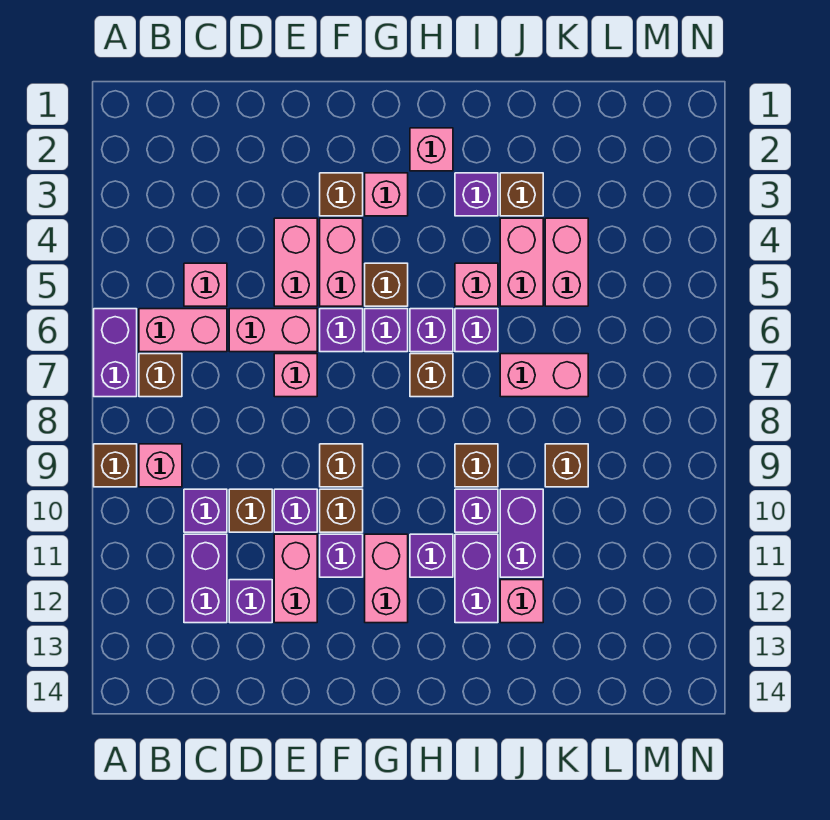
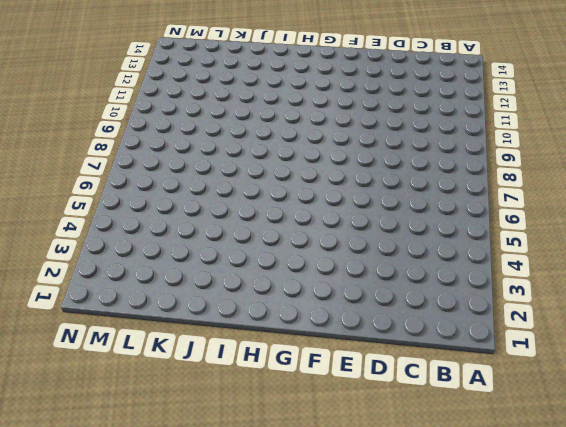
none -> purple 1x2 brick [94,309,137,397]
none -> brown 1x1 brick [94,444,137,487]
none -> pink 1x2 brick [139,309,227,352]
none -> brown 1x1 brick [139,354,182,397]

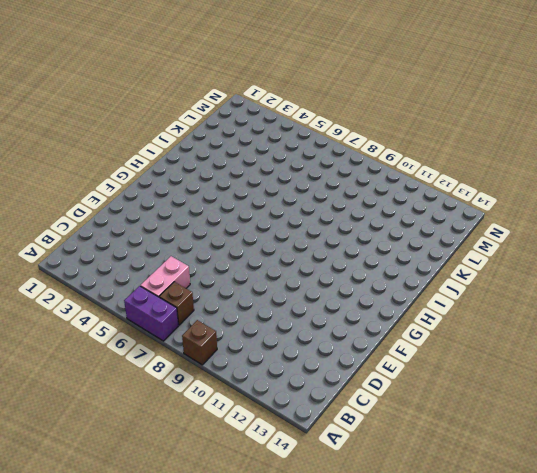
none -> pink 1x1 brick [139,444,182,487]
none -> pink 1x1 brick [184,263,227,306]
none -> purple 1x1 brick [184,489,227,532]
none -> purple 1x2 brick [184,534,227,623]

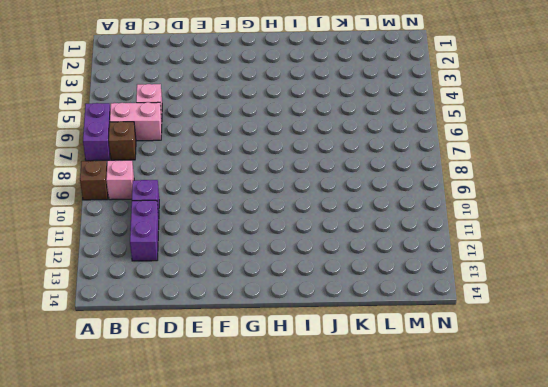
none -> pink 1x2 brick [229,309,317,352]
none -> brown 1x1 brick [229,489,272,532]
none -> purple 1x1 brick [229,580,272,623]
none -> pink 1x2 brick [274,218,317,306]

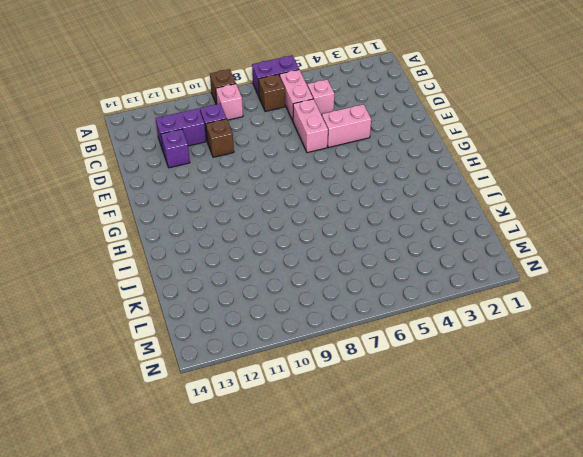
none -> pink 1x1 brick [274,354,317,397]
none -> purple 1x1 brick [274,489,317,532]
none -> pink 1x2 brick [274,534,317,623]
none -> brown 1x1 brick [320,173,363,216]

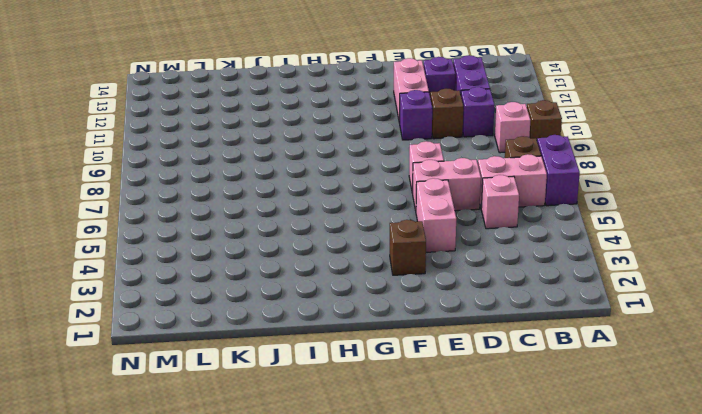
none -> pink 1x2 brick [320,218,363,306]
none -> purple 1x1 brick [320,309,363,352]
none -> brown 1x1 brick [320,444,363,487]
none -> brown 1x1 brick [320,489,363,532]

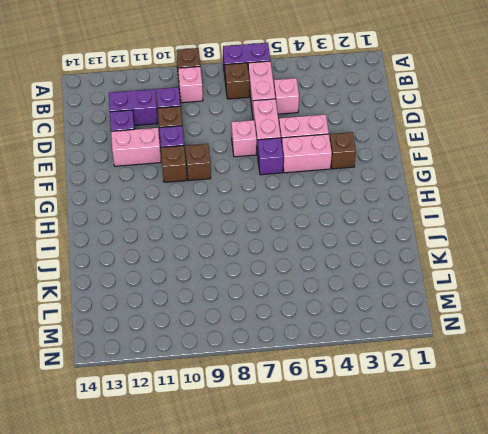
none -> purple 1x1 brick [320,534,363,577]
none -> pink 1x1 brick [365,173,408,216]
none -> brown 1x1 brick [365,263,408,306]
none -> purple 1x1 brick [365,309,408,352]

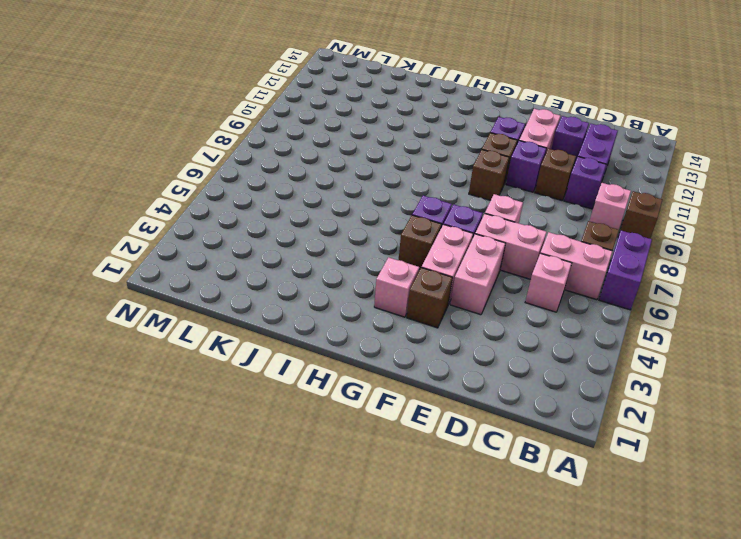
none -> pink 1x2 brick [365,534,408,623]
none -> pink 1x1 brick [410,128,453,171]
none -> purple 1x1 brick [410,309,453,352]
none -> brown 1x1 brick [410,354,453,397]

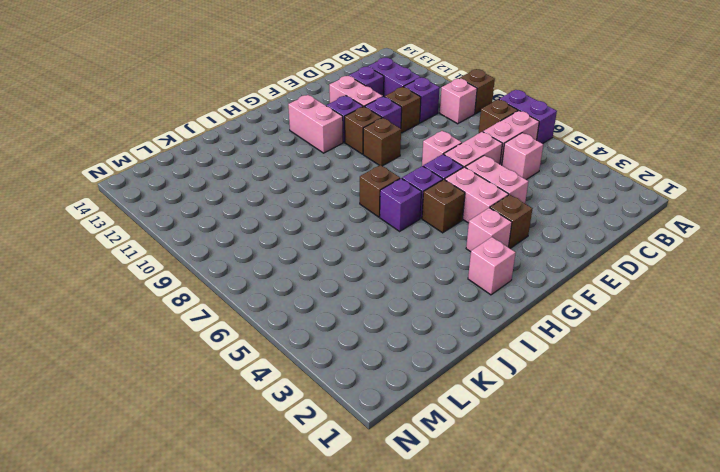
none -> purple 1x1 brick [410,534,453,577]
none -> purple 1x1 brick [455,173,498,216]
none -> pink 1x1 brick [455,263,498,306]
none -> purple 1x1 brick [455,309,498,352]

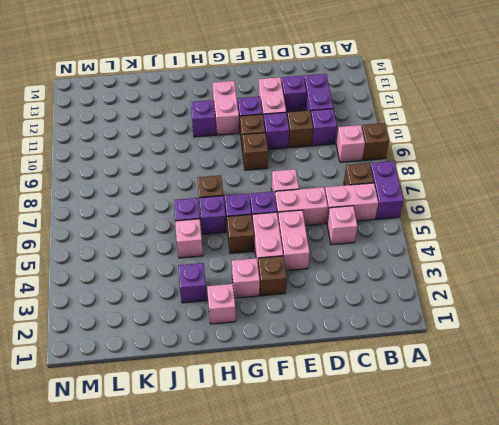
none -> brown 1x1 brick [455,444,498,487]
none -> purple 1x1 brick [455,489,498,532]
none -> purple 1x2 brick [455,534,498,623]
none -> brown 1x1 brick [500,173,543,216]

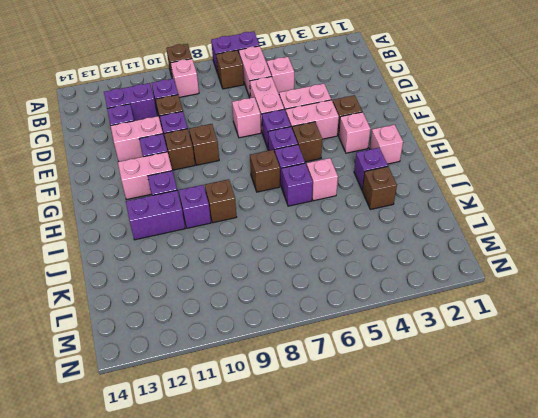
none -> pink 1x2 brick [500,218,543,306]
none -> pink 1x2 brick [500,354,588,397]
none -> purple 1x2 brick [500,489,543,577]
none -> pink 1x1 brick [500,580,543,623]

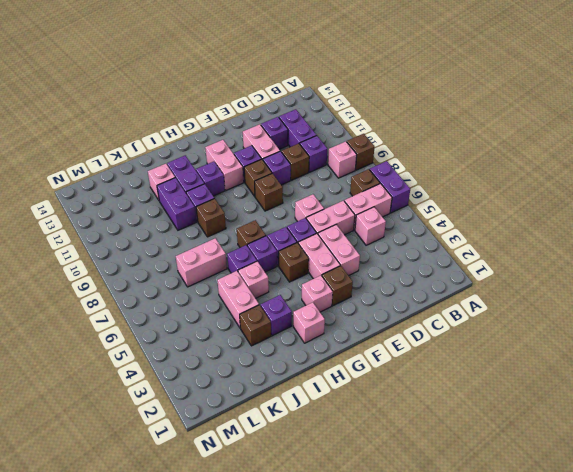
none -> pink 1x2 brick [545,218,588,306]
none -> brown 1x1 brick [545,444,588,487]

